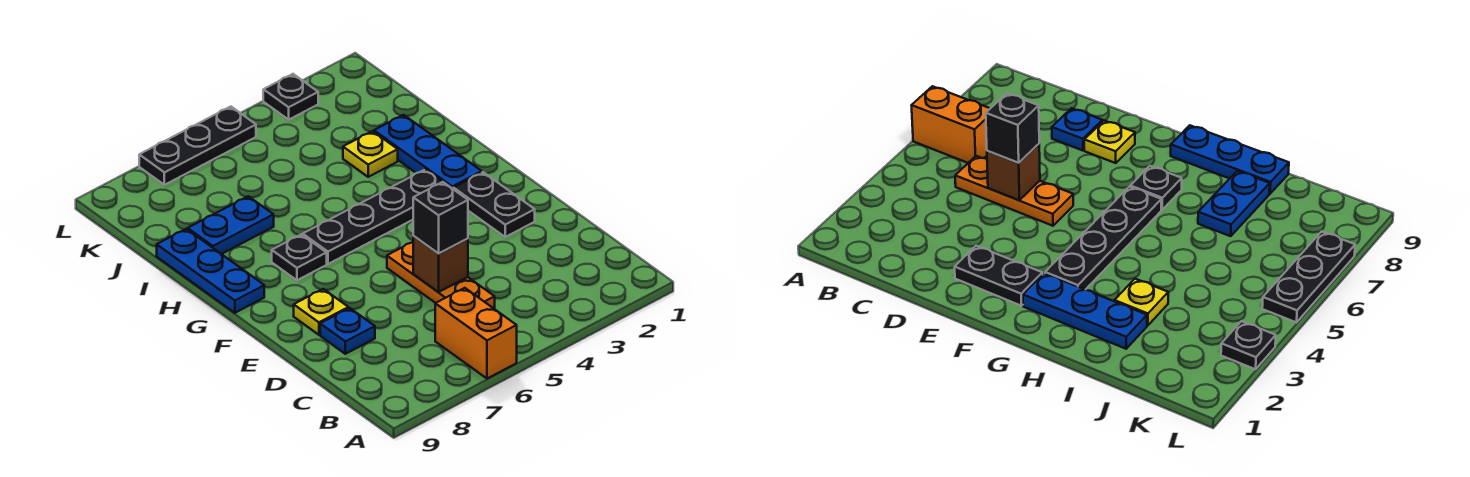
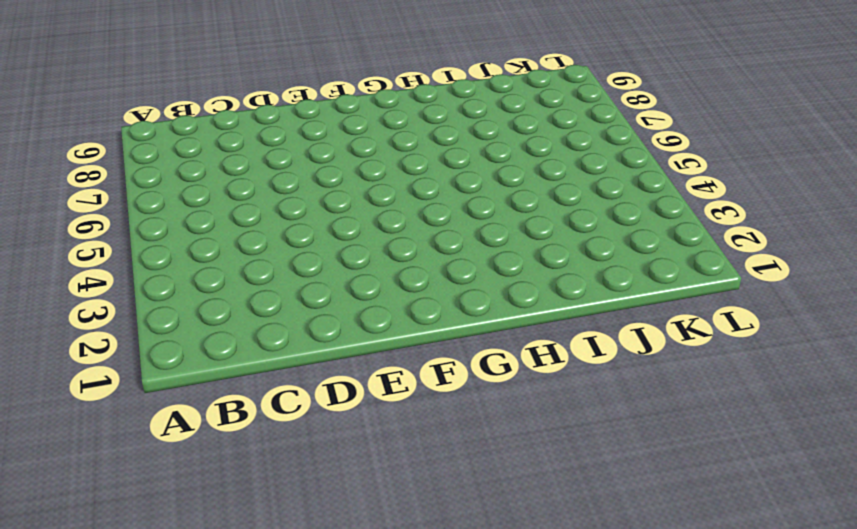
none -> orange 1x2 brick [435,288,517,378]
none -> orange 1x3 plate [387,242,495,309]
none -> blue 1x1 plate [320,308,375,354]

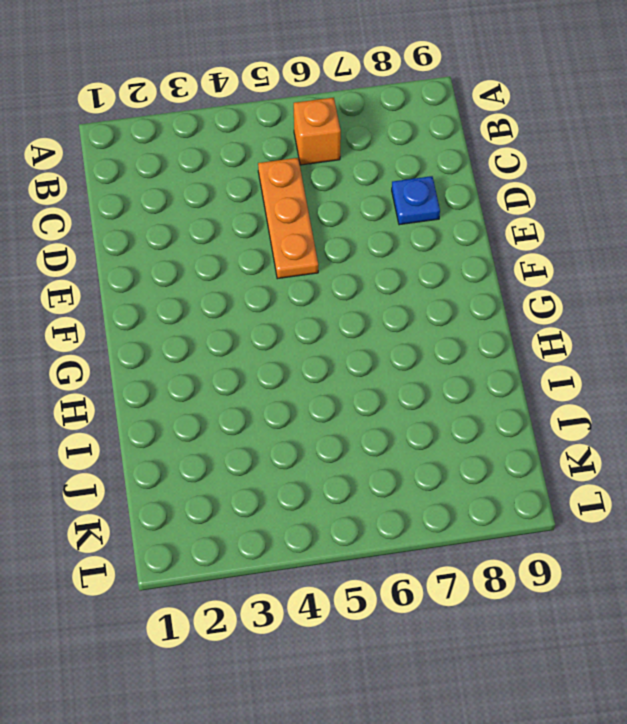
orange 1x1 brick [294,98,341,165] -> orange 1x2 brick [435,288,517,378]
none -> black 1x2 plate [453,172,535,237]
none -> yellow 1x1 plate [294,289,348,335]
none -> blue 1x3 plate [374,115,482,189]

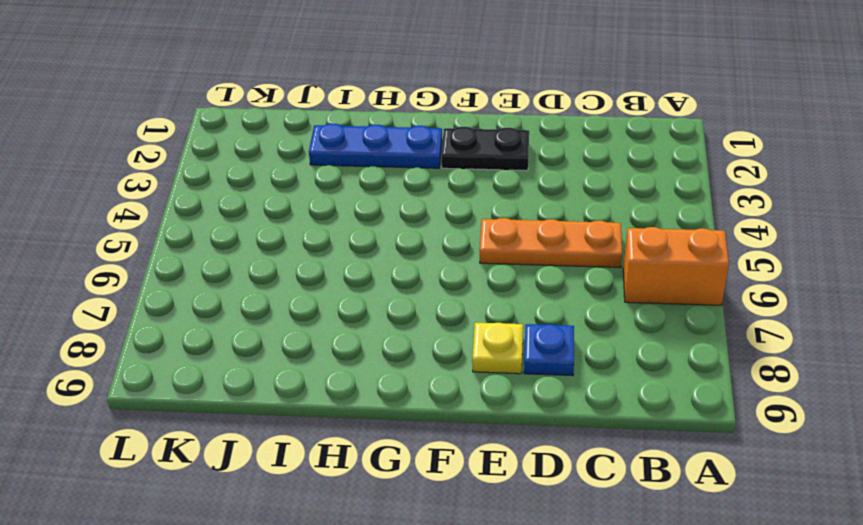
none -> black 1x4 plate [303,169,443,264]
none -> black 1x1 plate [272,234,327,280]
none -> blue 1x3 plate [157,229,264,313]

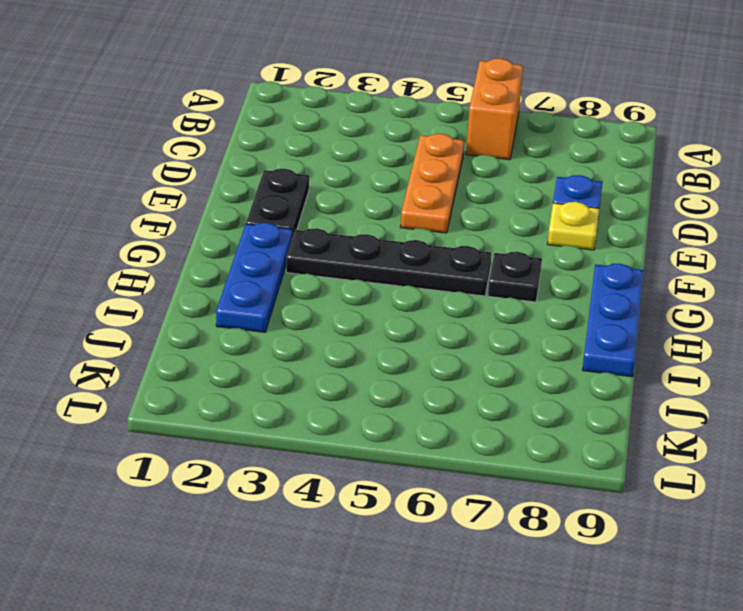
none -> yellow 1x1 plate [343,131,398,177]
none -> blue 1x2 plate [188,196,274,254]
none -> black 1x1 plate [263,74,318,120]

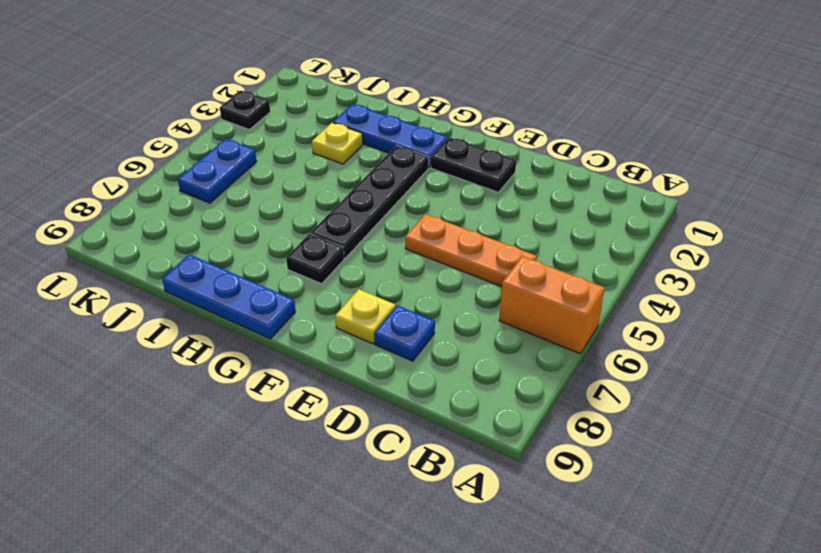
blue 1x2 plate [178,139,257,203] -> blue 1x2 plate moved to [188,196,274,254]
none -> black 1x3 plate [139,107,256,185]
none -> brown 1x1 brick [413,236,468,292]
none -> black 1x1 brick [413,182,468,254]

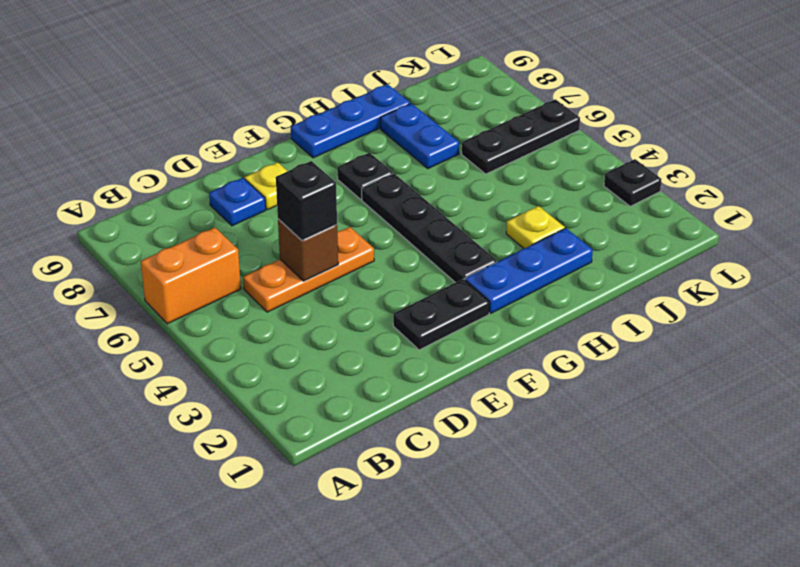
black 1x3 plate [462,99,580,174] -> black 1x3 plate turned to [139,107,256,185]

